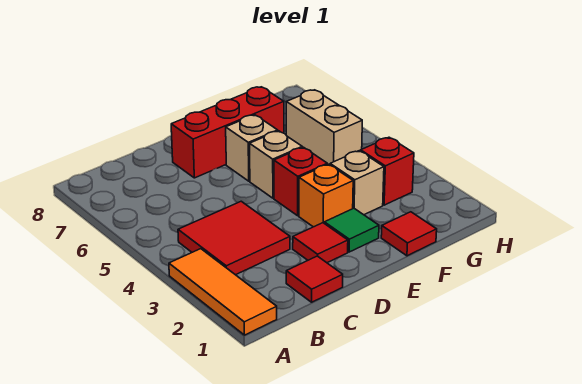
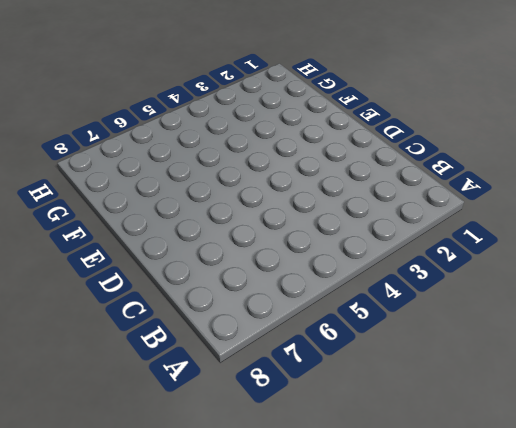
none -> orange 1x3 tile [169,249,277,335]
none -> red 2x2 tile [178,201,290,275]
none -> red 1x1 tile [286,256,343,302]

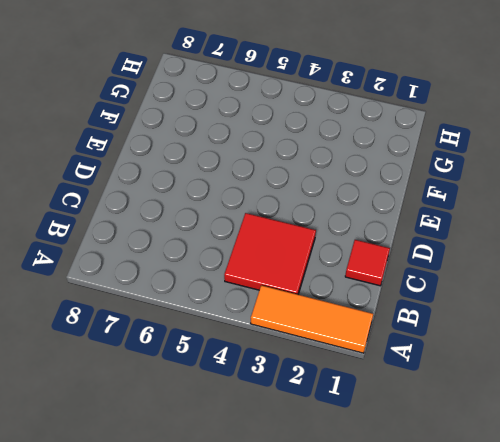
none -> red 1x1 tile [293,223,348,263]
none -> red 1x3 brick [171,87,284,178]
none -> green 1x1 tile [324,208,379,252]

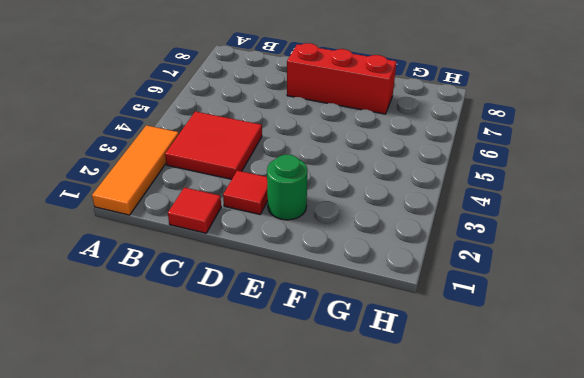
green 1x1 round brick [267,155,308,220] -> green 1x1 tile [324,208,379,252]
none -> orange 1x1 brick [299,164,353,227]
none -> red 1x1 brick [274,147,327,216]
none -> tan 1x1 brick [249,131,302,198]

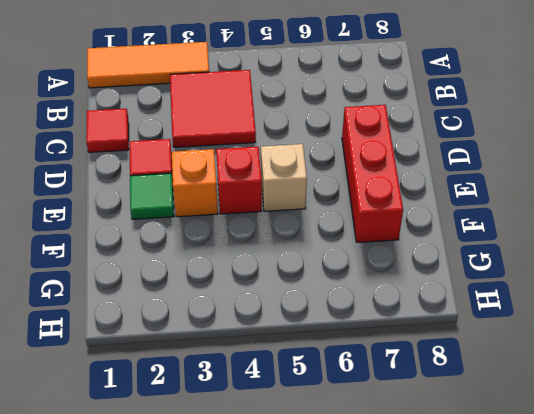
none -> tan 1x1 brick [226,115,278,181]
none -> red 1x1 tile [381,212,437,256]
none -> tan 1x1 brick [330,151,384,215]

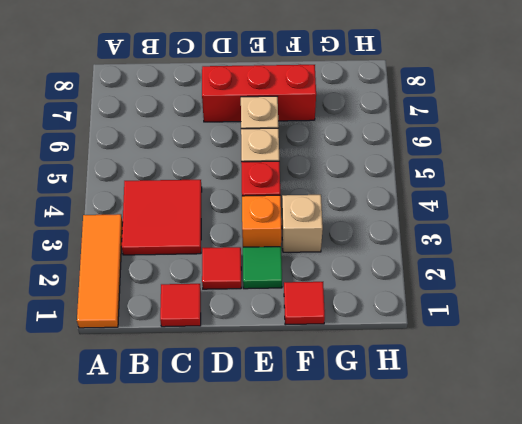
none -> red 1x1 brick [361,137,414,205]
none -> tan 1x2 brick [286,90,362,165]

